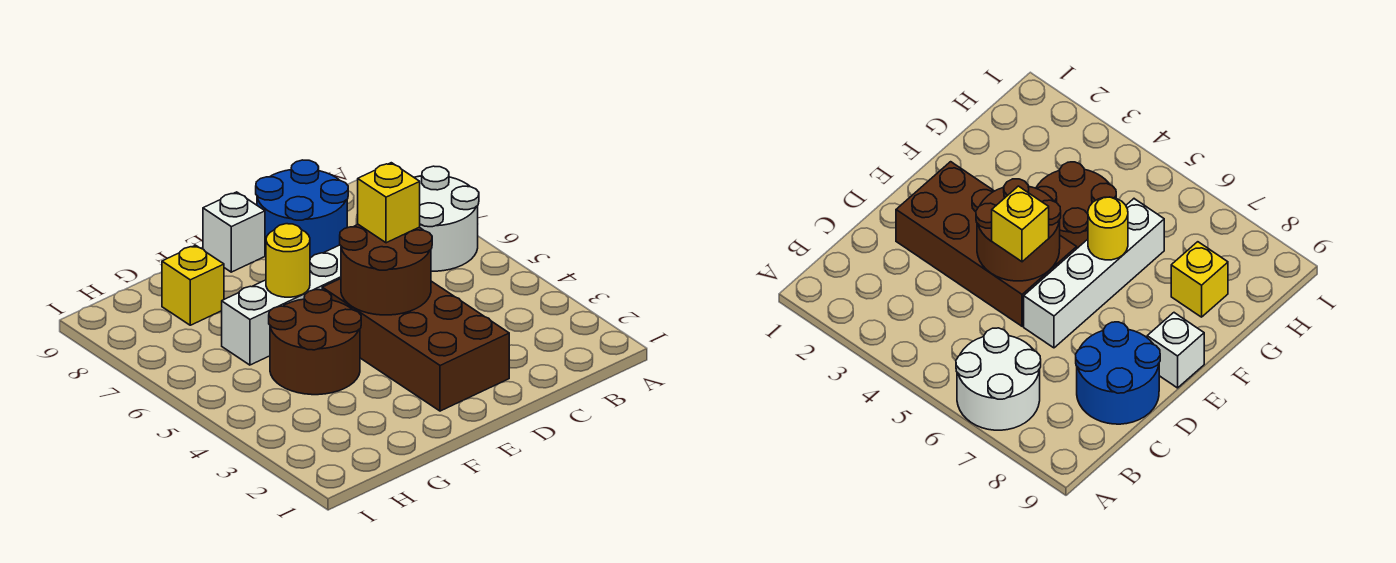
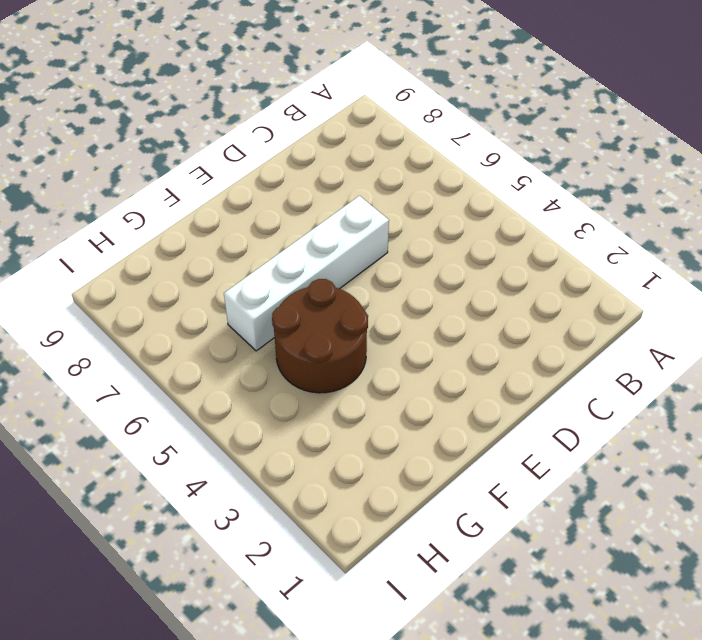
none -> white 2x2 round brick [414,166,479,271]
none -> blue 2x2 round brick [256,160,348,258]

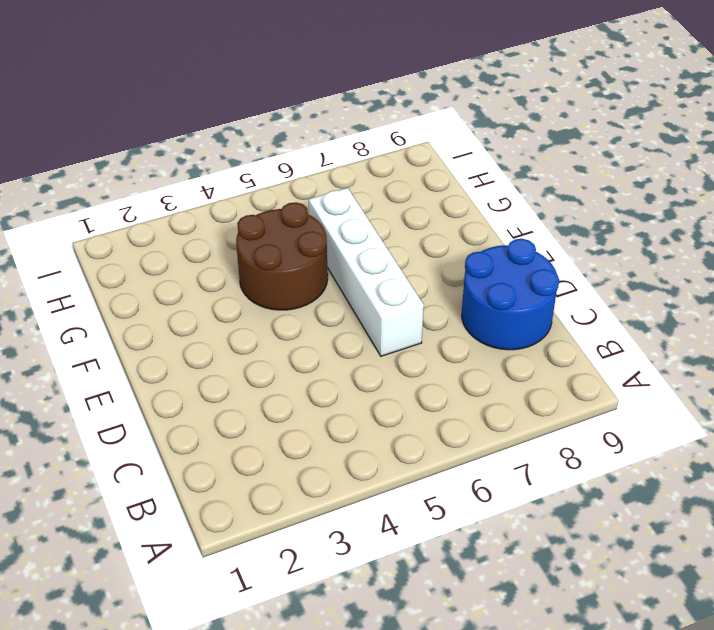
none -> white 2x2 round brick [414,166,479,271]
none -> brown 2x4 brick [322,279,509,411]

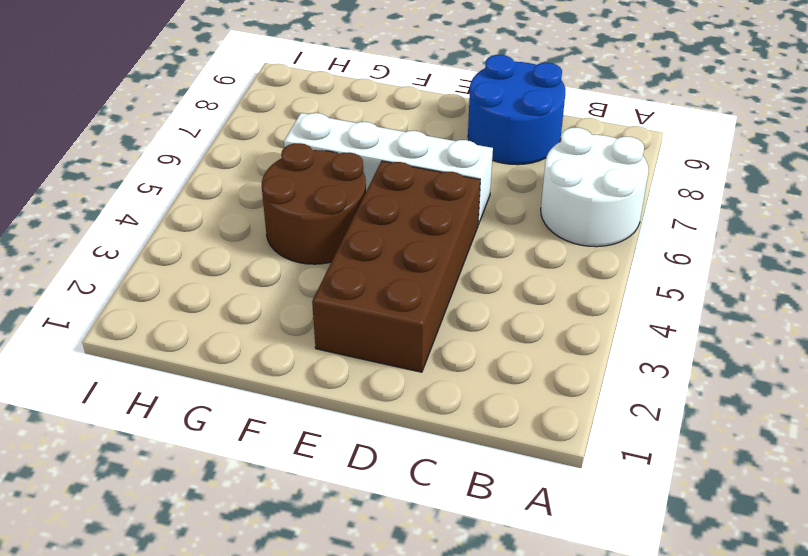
none -> white 1x1 brick [203,192,265,272]
none -> yellow 1x1 brick [162,245,224,325]

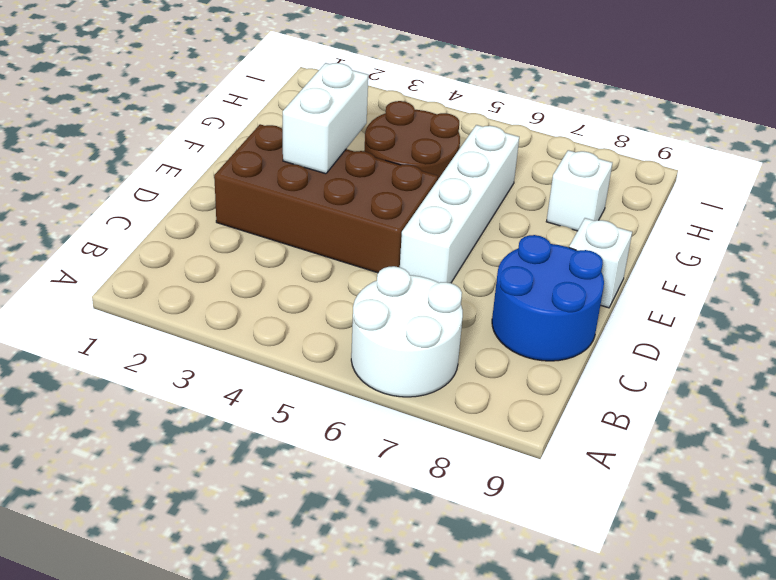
white 1x2 brick [283,63,368,174] -> none
white 1x1 brick [546,150,612,231] -> yellow 1x1 brick [162,245,224,325]
none -> brown 2x2 round brick [340,225,432,315]
none -> yellow 1x1 round brick [266,224,310,297]

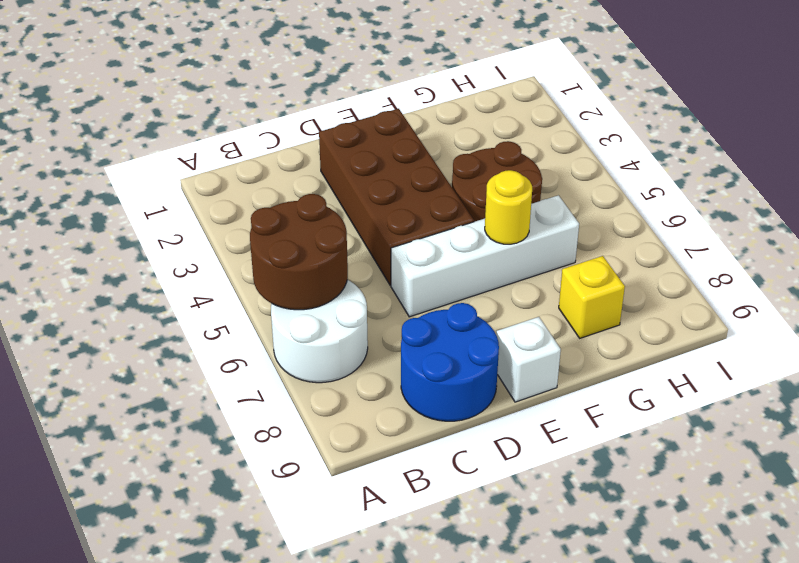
brown 2x2 round brick [250,194,348,310] -> brown 2x2 round brick moved to [340,225,432,315]
none -> yellow 1x1 brick [358,163,420,243]

